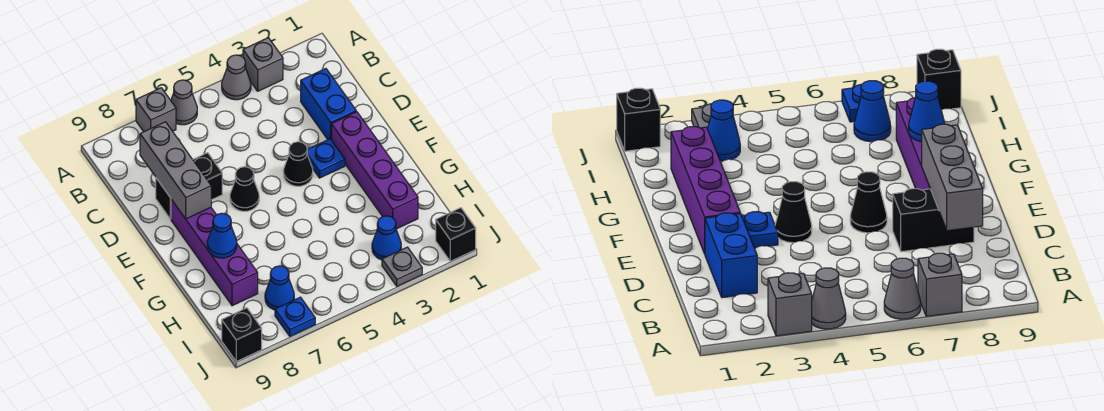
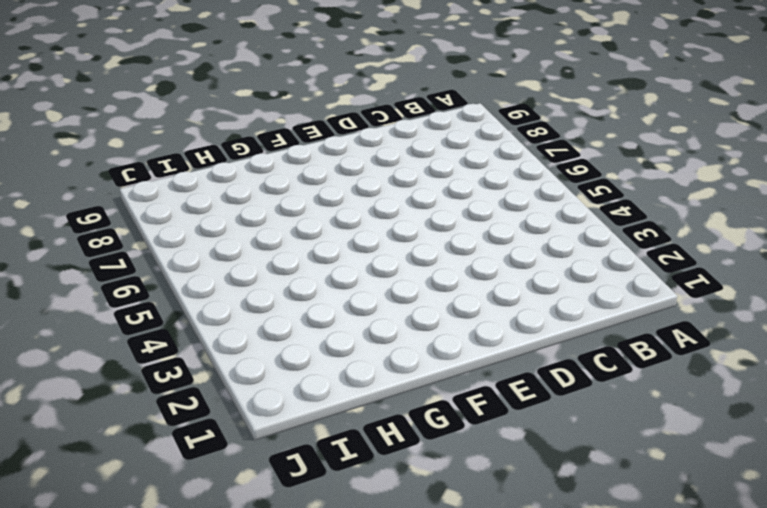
none -> grey 1x1 brick [243,38,283,91]
none -> grey 1x1 cone [222,55,251,100]
none -> grey 1x1 cone [171,80,197,125]

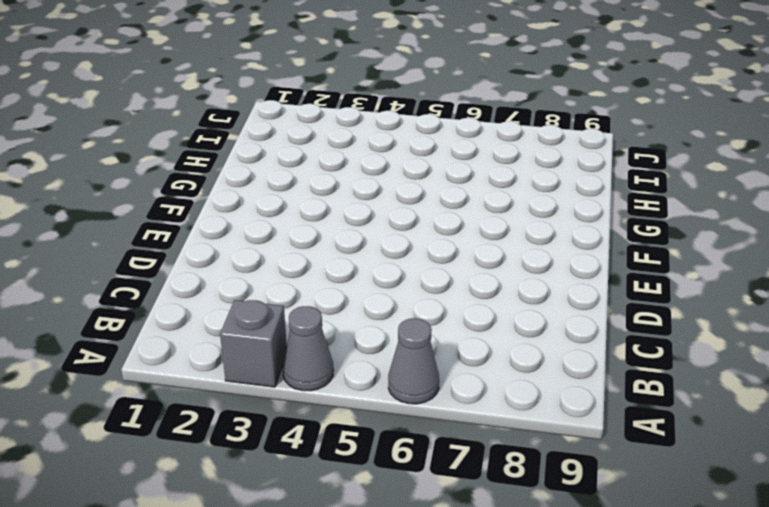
none -> grey 1x1 brick [136,88,176,132]
none -> blue 1x2 brick [301,69,356,140]
none -> black 1x2 brick [156,153,222,219]

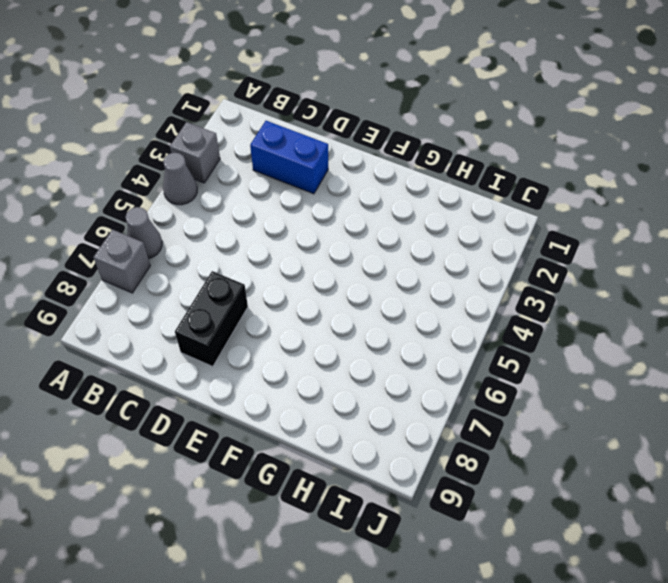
none -> purple 1x4 brick [332,112,418,229]
none -> blue 1x1 plate [307,139,345,178]
none -> black 1x1 cone [283,142,313,186]

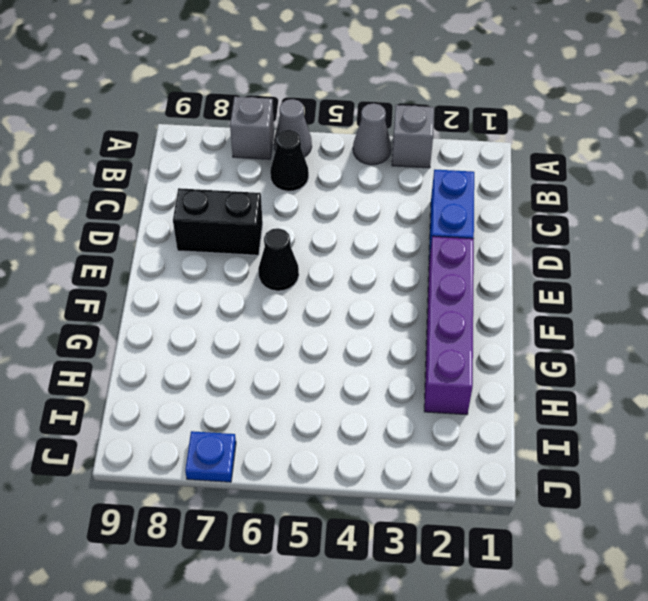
black 1x1 cone [270,130,309,191] -> black 1x1 cone moved to [283,142,313,186]
none -> blue 1x1 plate [307,139,345,178]
none -> purple 1x4 brick [171,199,258,306]
none -> blue 1x1 cone [372,216,401,260]

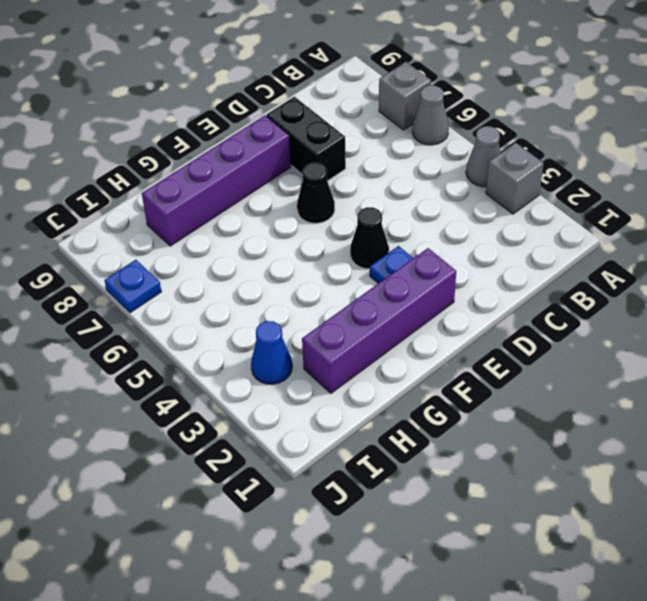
none -> blue 1x2 brick [301,69,356,140]
none -> blue 1x1 cone [265,266,294,310]
none -> black 1x1 brick [436,208,476,261]

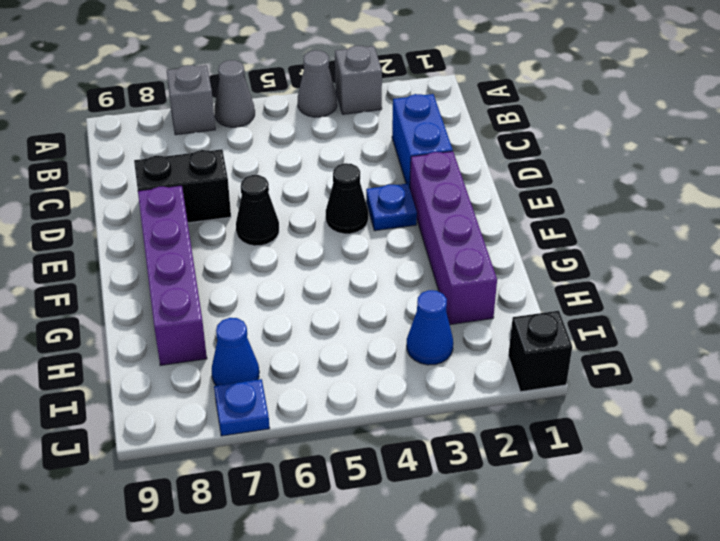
none -> grey 1x1 plate [382,247,422,286]
none -> black 1x1 brick [222,308,262,361]
none -> grey 1x3 brick [140,122,211,219]

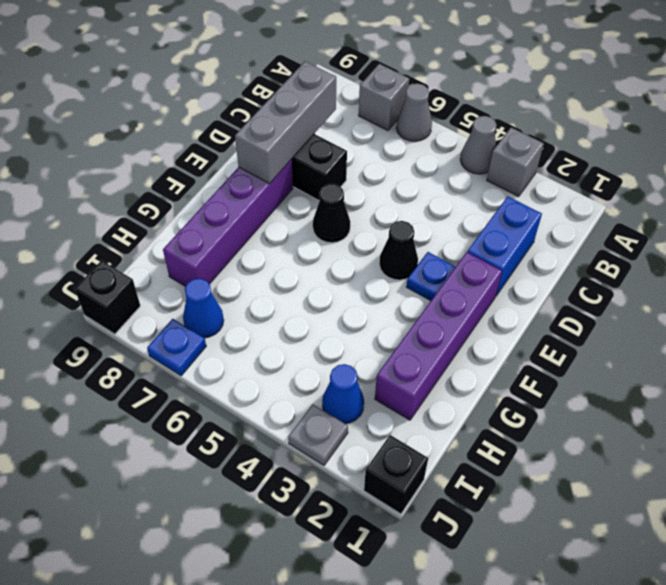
none -> blue 1x1 cone [207,213,237,258]

